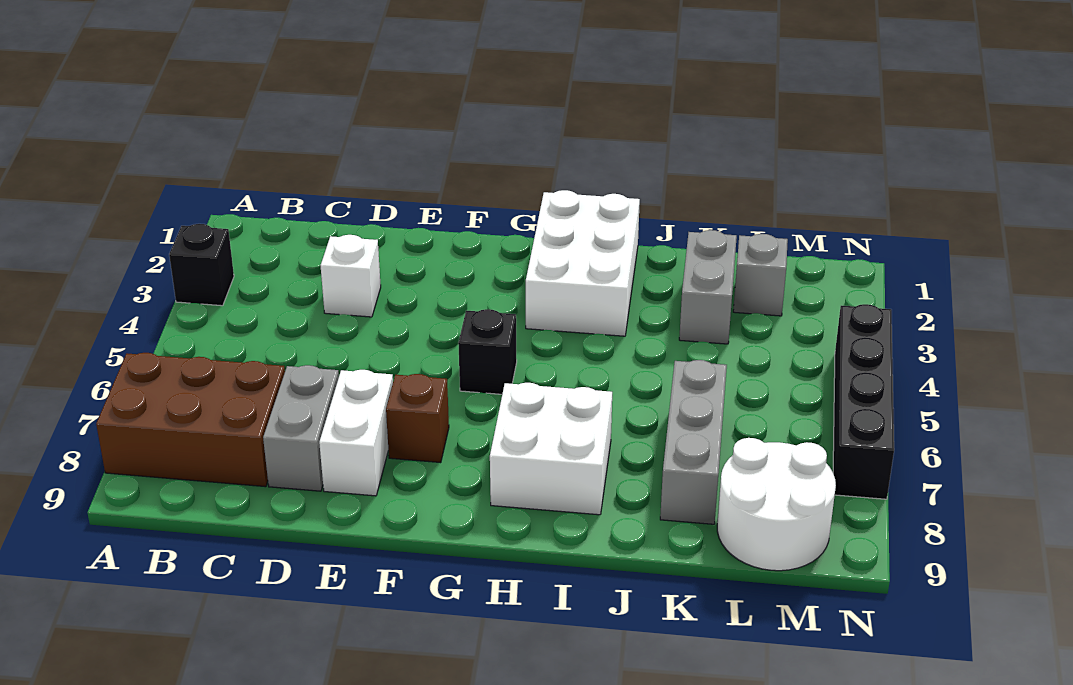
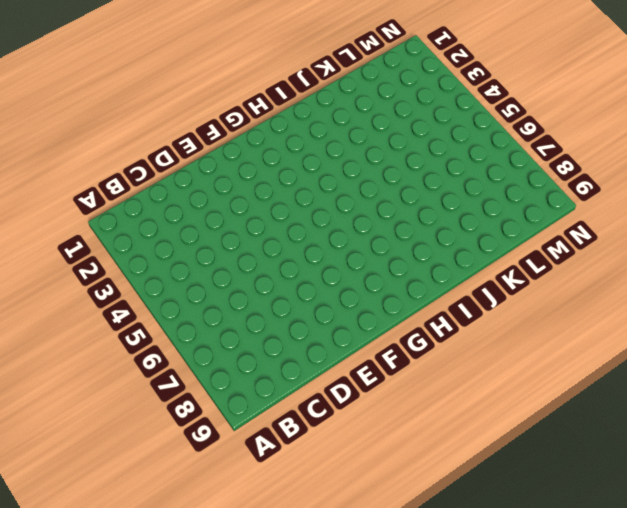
none -> black 1x1 brick [169,224,234,306]
none -> brown 2x3 brick [96,353,285,487]
none -> white 1x1 brick [321,235,381,317]

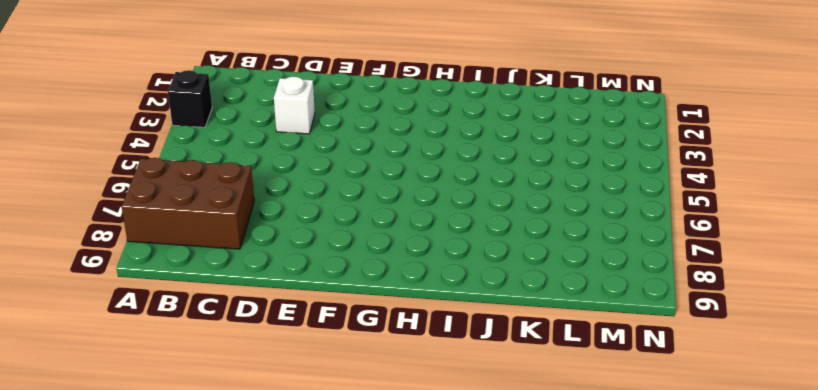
none -> grey 1x2 brick [263,365,339,491]
none -> white 1x2 brick [319,370,393,496]
none -> brown 1x1 brick [386,374,449,463]

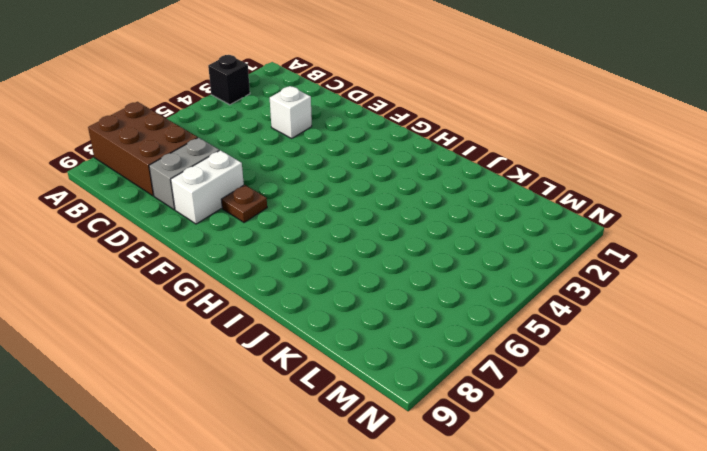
brown 1x1 plate [221,185,267,223] -> brown 1x1 brick [386,374,449,463]
none -> black 1x1 brick [458,309,517,394]
none -> white 2x3 brick [526,190,640,336]
none -> white 2x2 brick [490,383,612,515]

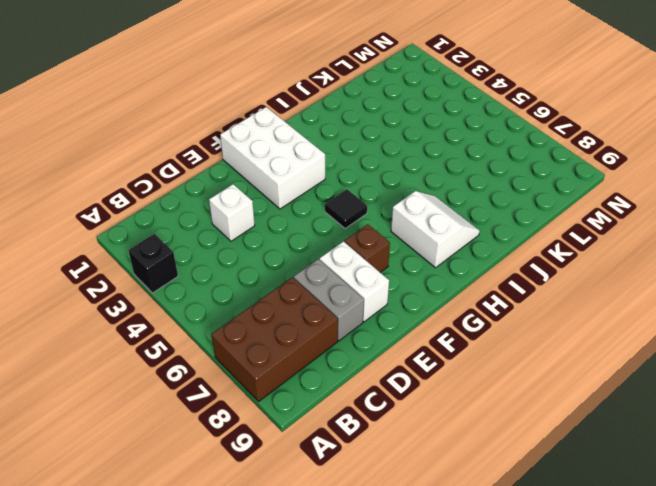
white 2x3 brick [220,107,325,209] -> white 2x3 brick moved to [526,190,640,336]
black 1x1 tile [325,189,367,229] -> black 1x1 brick [458,309,517,394]
white 2x2 slope [391,191,480,268] -> white 2x2 brick [490,383,612,515]
none -> grey 1x2 brick [679,230,737,344]
none -> grey 1x3 brick [660,360,727,524]
none -> grey 1x1 brick [733,234,788,316]

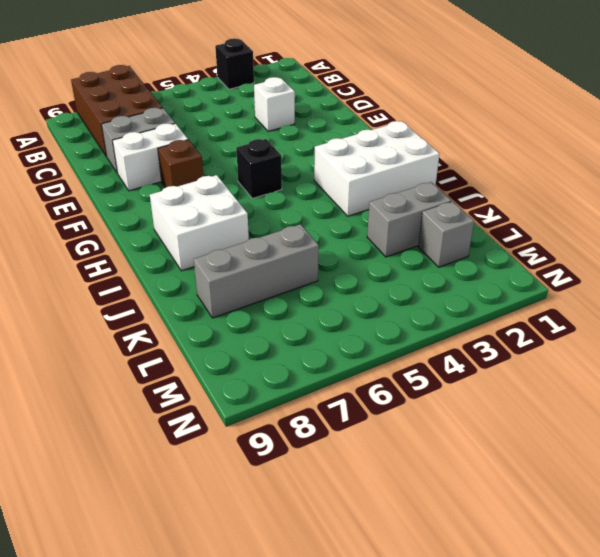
none -> white 2x2 round brick [717,438,836,571]
none -> black 1x4 brick [833,304,894,499]

